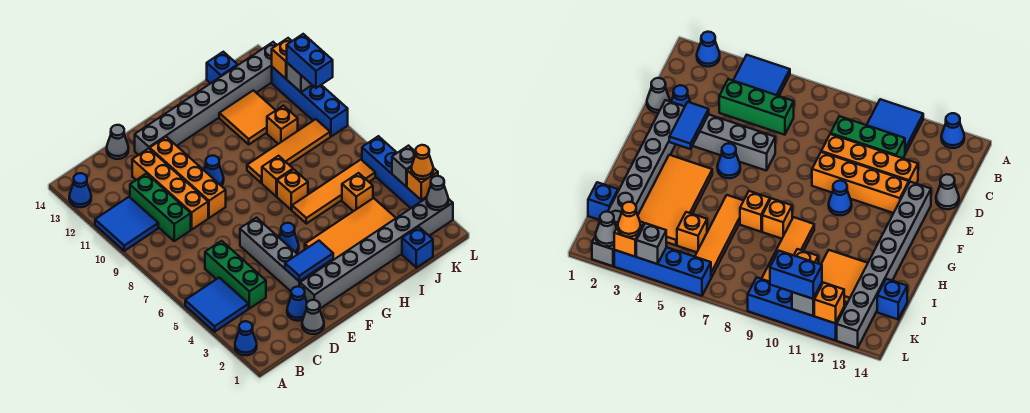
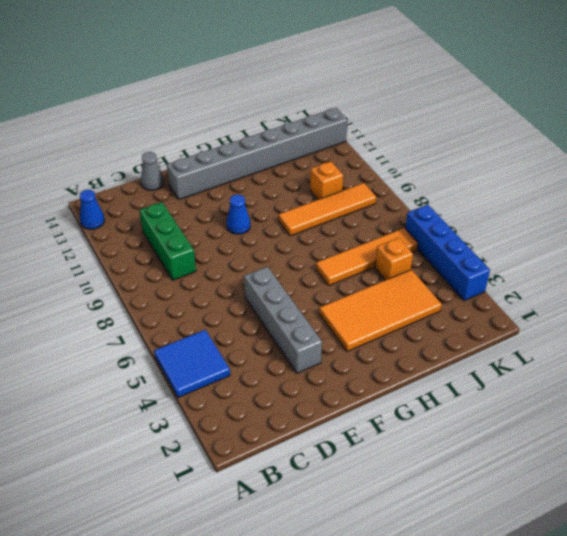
none -> blue 1x1 cone [235,321,257,355]
none -> blue 2x2 tile [95,197,158,251]
none -> green 1x3 brick [205,241,266,309]
none -> grey 1x1 cone [302,300,324,334]

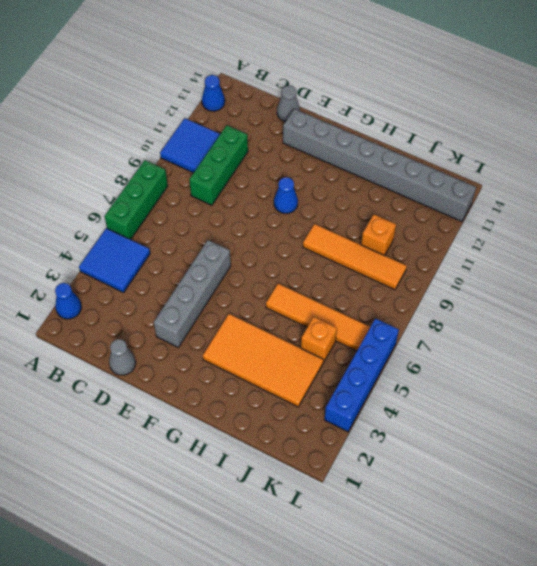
green 1x3 brick [104,160,168,240] -> green 1x3 brick moved to [205,241,266,309]
none -> blue 1x1 cone [287,287,307,321]
none -> orange 1x4 brick [132,148,208,229]
none -> grey 1x8 brick [300,198,453,308]
none -> orange 1x4 brick [150,137,226,218]

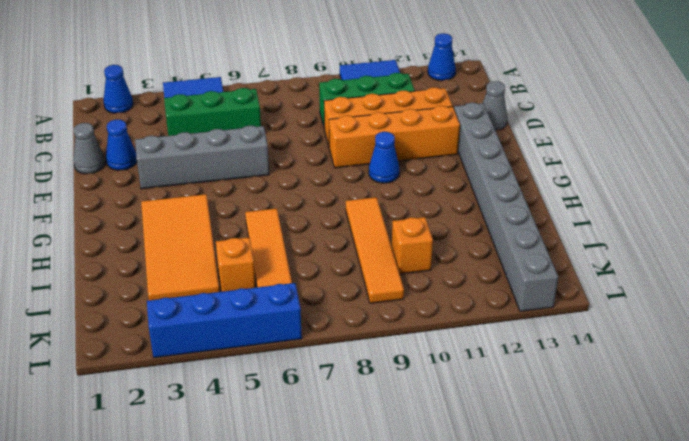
none -> grey 1x8 brick [300,198,453,308]
none -> blue 1x1 cone [279,223,299,253]
none -> orange 1x1 brick [277,169,308,210]
none -> orange 1x1 brick [262,156,293,197]

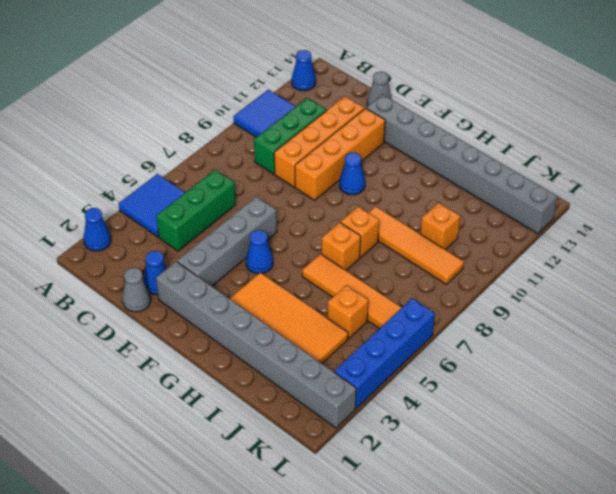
none -> orange 2x2 tile [219,90,276,144]
none -> blue 1x1 brick [402,227,433,268]
none -> blue 1x1 brick [207,52,238,83]
none -> blue 1x4 brick [272,67,348,137]

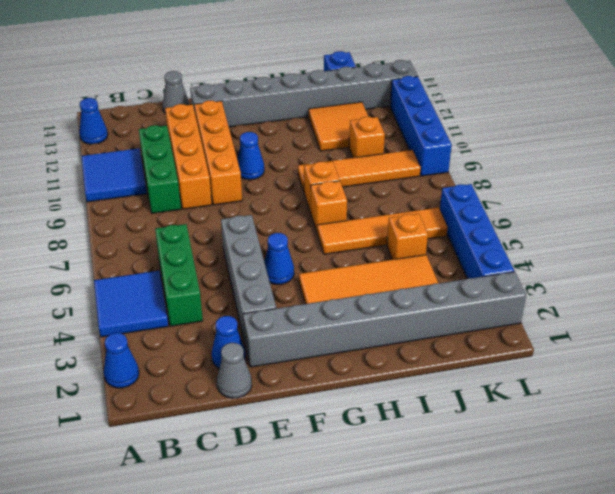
none -> blue 1x1 brick [402,227,433,268]
none -> blue 1x2 tile [285,241,333,281]
none -> grey 1x1 cone [427,176,448,210]
none -> orange 1x1 brick [407,167,438,200]

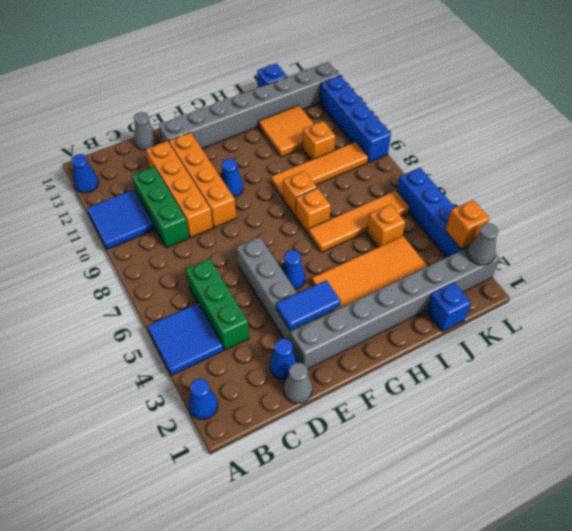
none -> grey 1x1 brick [392,146,416,186]
none -> grey 1x1 brick [287,63,312,92]
none -> orange 1x1 brick [272,38,292,79]
none -> orange 1x1 cone [411,145,433,179]

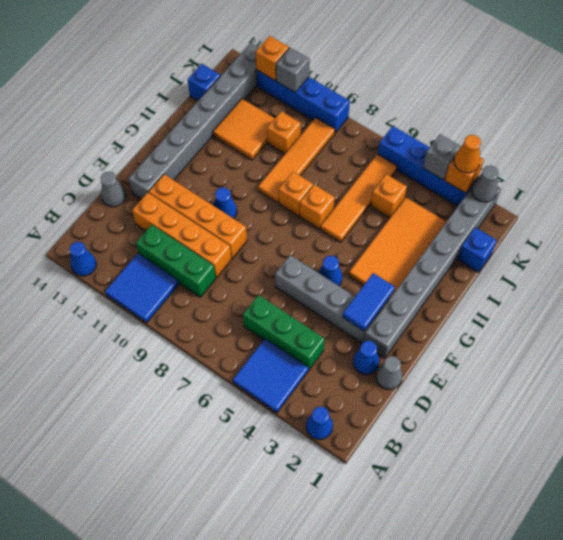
none -> blue 1x2 brick [287,34,333,88]

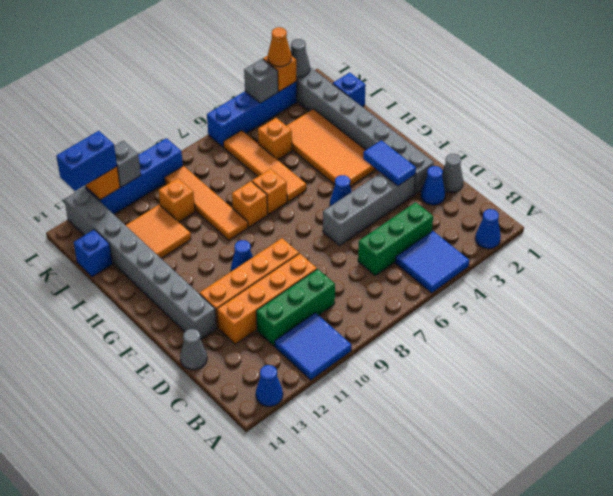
blue 1x2 brick [56,131,117,191] -> blue 1x2 brick moved to [287,34,333,88]

